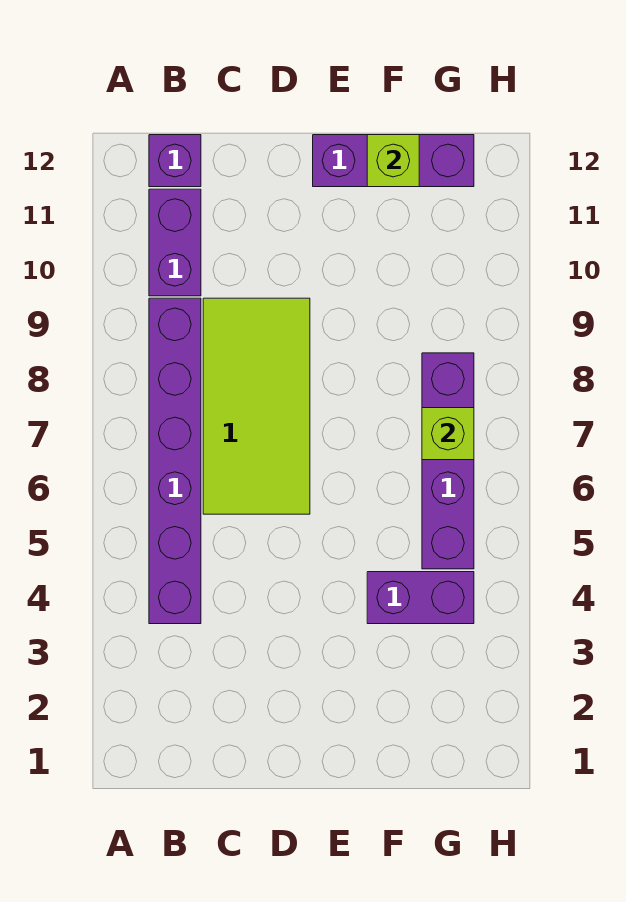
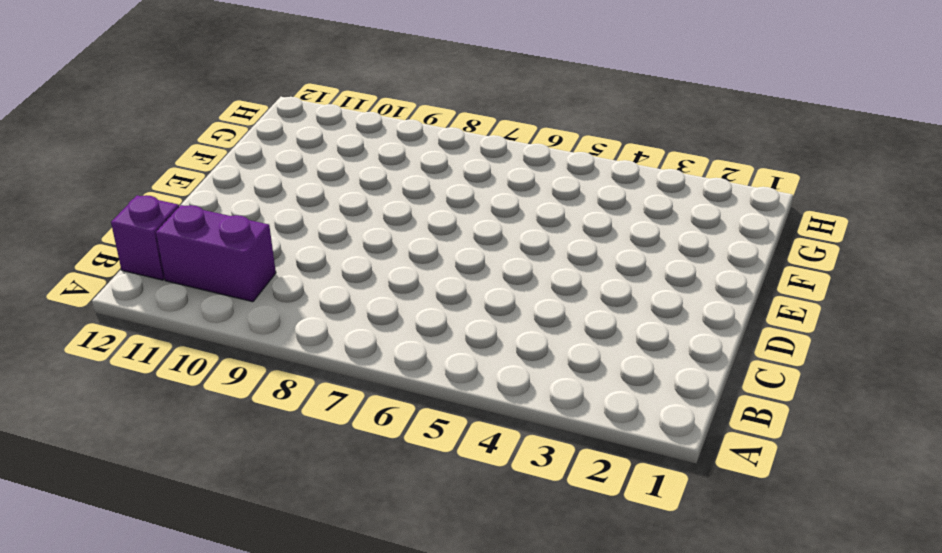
none -> purple 1x6 brick [149,298,201,624]
none -> lime 2x4 tile [203,298,310,514]

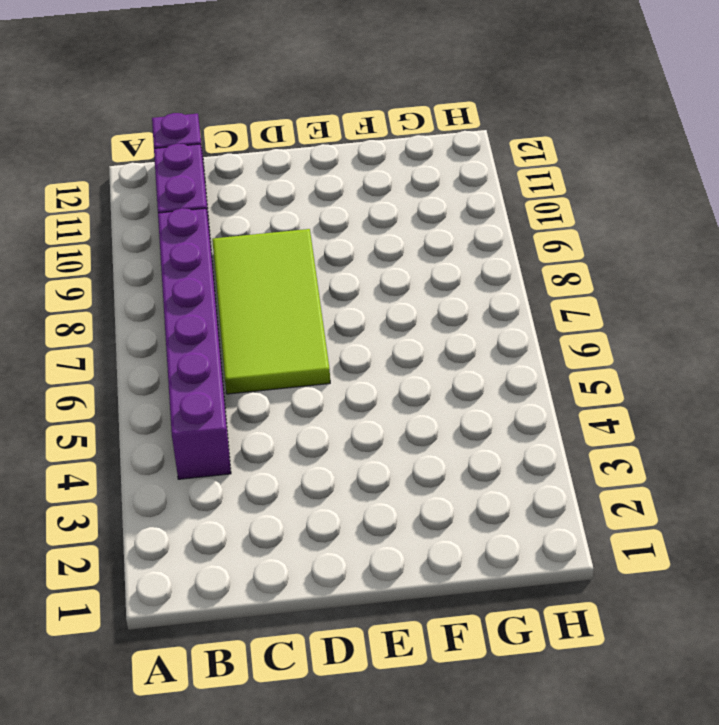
none -> purple 1x3 brick [313,135,474,187]
none -> purple 1x2 brick [367,572,474,624]

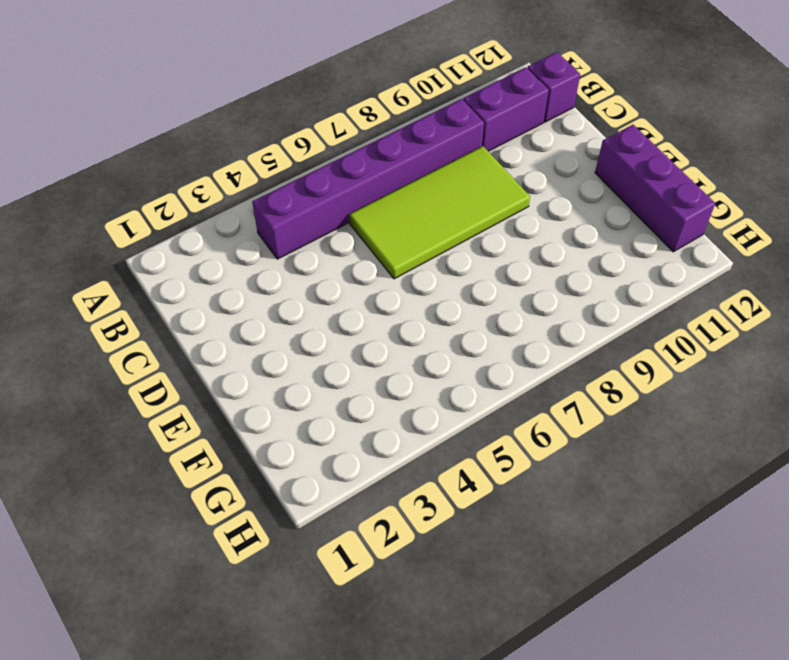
none -> purple 1x2 brick [367,572,474,624]
none -> purple 1x4 brick [422,353,474,569]

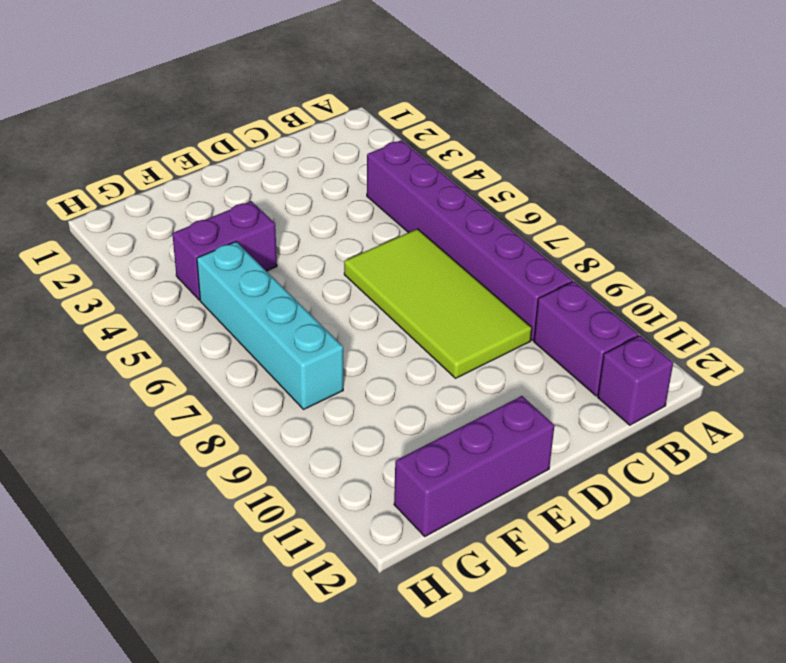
cyan 1x4 brick [197,242,343,409] -> purple 1x4 brick [422,353,474,569]
none -> lime 1x1 brick [367,135,419,187]
none -> lime 1x1 brick [422,408,474,460]

